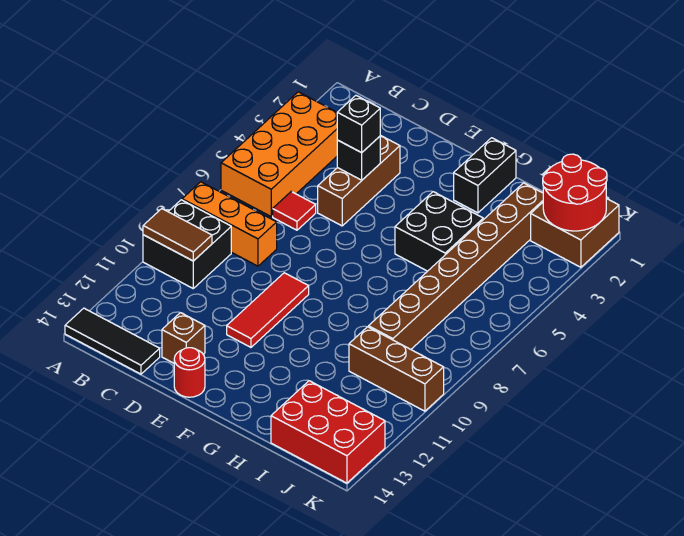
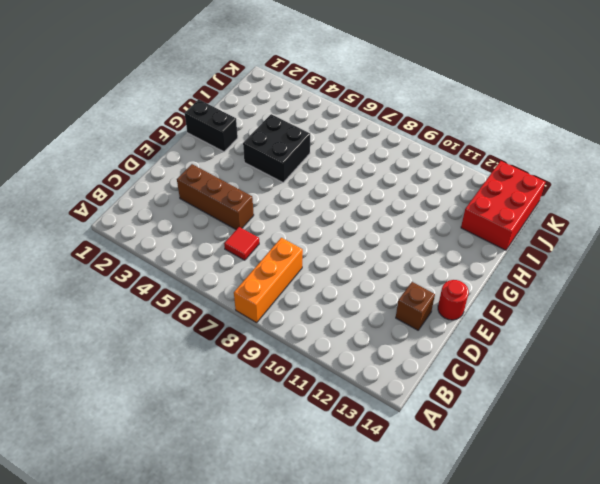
none -> orange 2x4 brick [221,92,337,216]
none -> black 2x2 brick [143,200,231,288]
none -> black 1x3 tile [65,308,160,374]

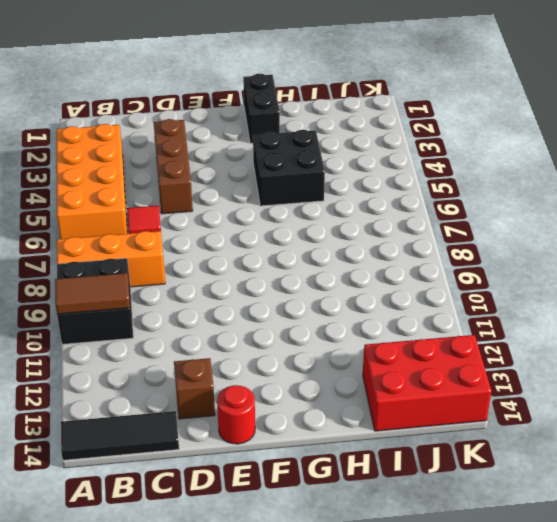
none -> red 1x3 tile [227,273,309,347]
none -> brown 1x8 brick [369,183,543,349]
none -> brown 1x3 brick [349,327,444,411]

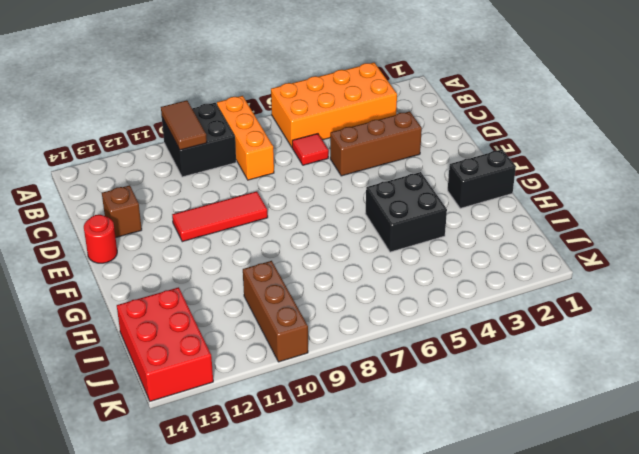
none -> black 1x3 tile [65,308,160,374]
none -> brown 1x8 brick [369,183,543,349]
none -> brown 2x2 brick [531,198,619,267]

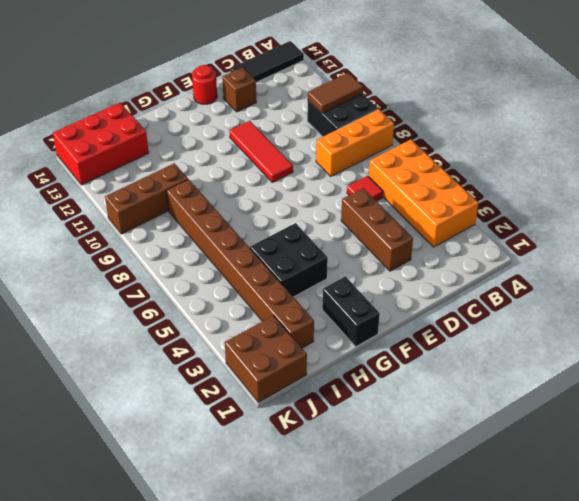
none -> black 1x1 brick [337,136,380,180]
none -> red 2x2 round brick [543,154,607,231]
none -> black 1x1 brick [337,96,380,153]

